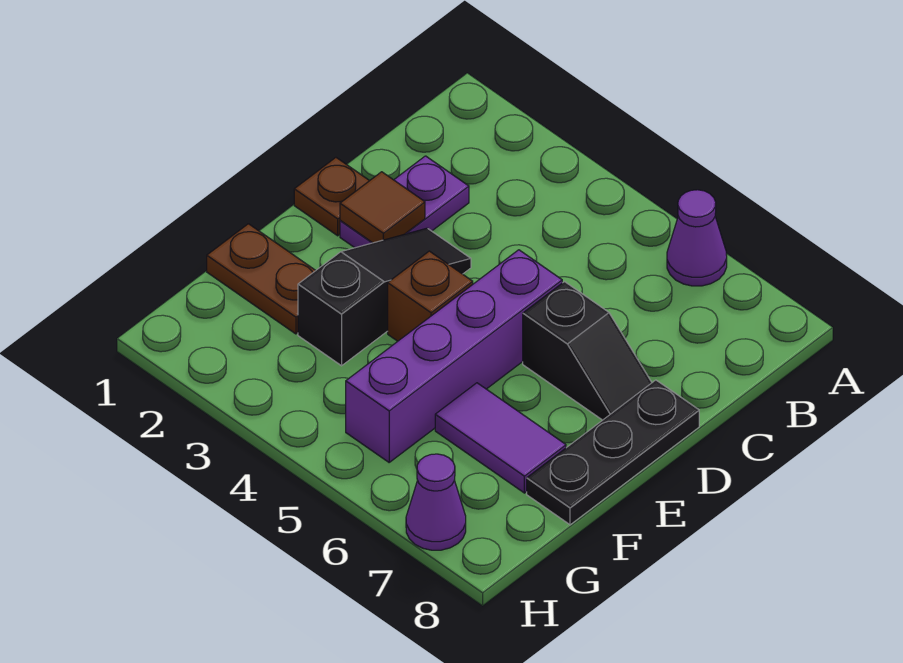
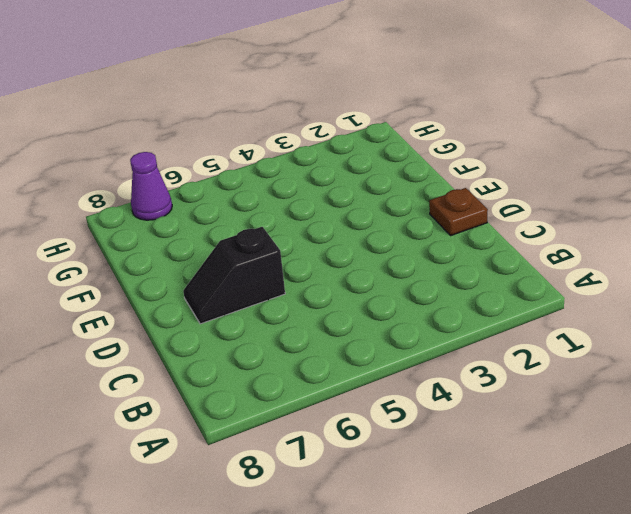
none -> purple 1x1 cone [667,190,727,286]
none -> purple 1x2 plate [340,156,469,248]
none -> black 1x3 slope [298,228,471,366]

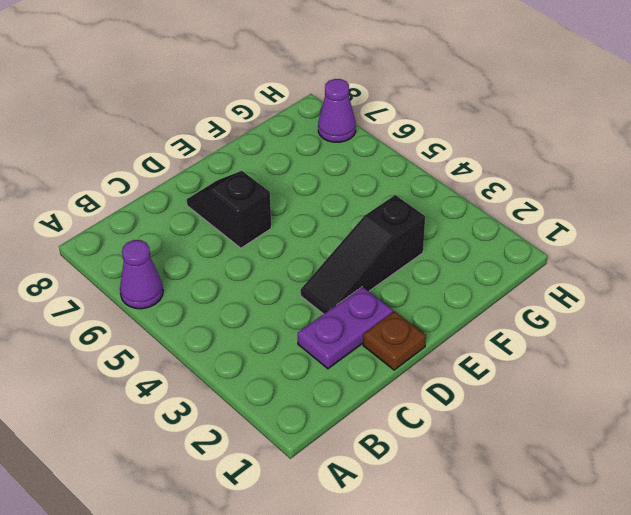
none -> purple 1x4 brick [346,250,562,462]
none -> black 1x3 plate [527,380,699,525]
none -> brown 1x1 brick [388,251,473,341]

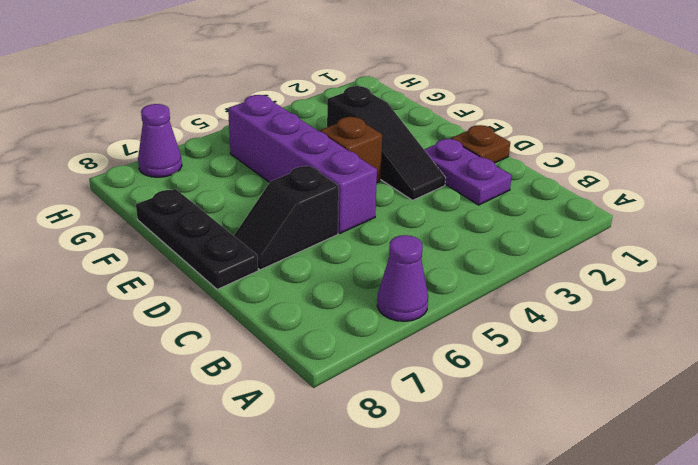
none -> brown 1x2 plate [207,224,316,334]
none -> purple 1x2 tile [435,383,566,493]
none -> brown 1x1 tile [340,172,425,243]

